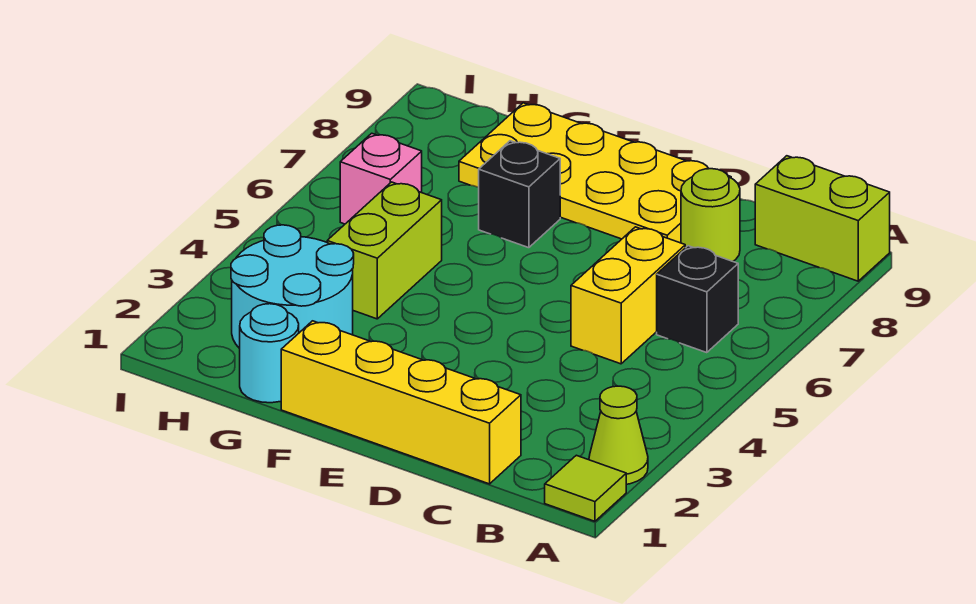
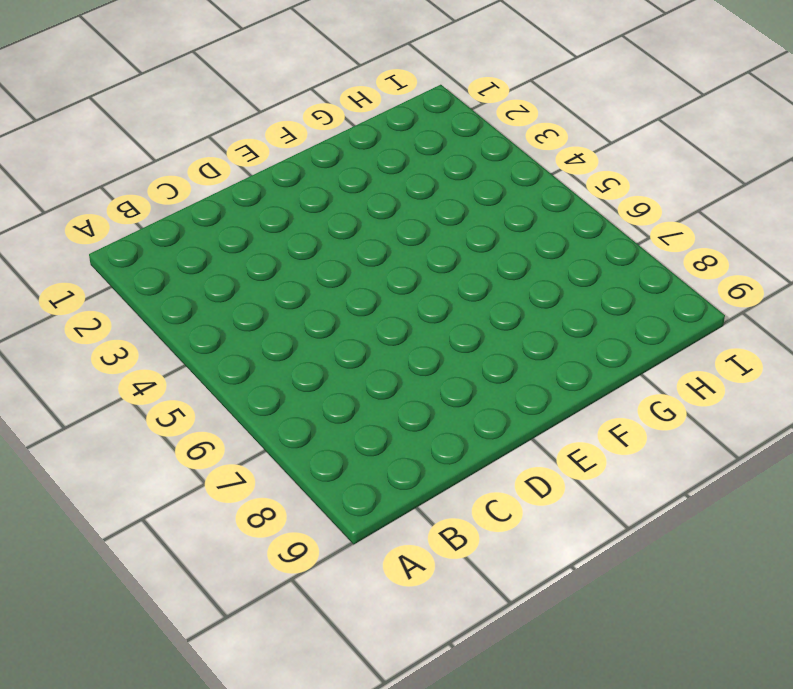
none -> lime 1x1 tile [545,455,626,521]
none -> lime 1x1 cone [589,386,648,484]
none -> lime 1x2 brick [755,156,890,281]

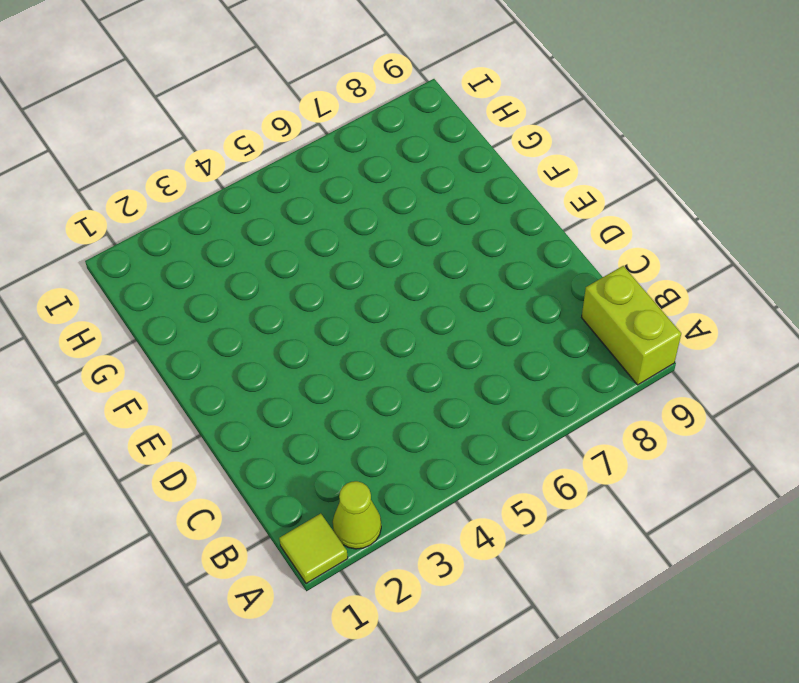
none -> black 1x1 brick [657,246,738,353]
none -> yellow 1x4 brick [281,321,521,484]
none -> yellow 1x2 brick [571,227,685,364]

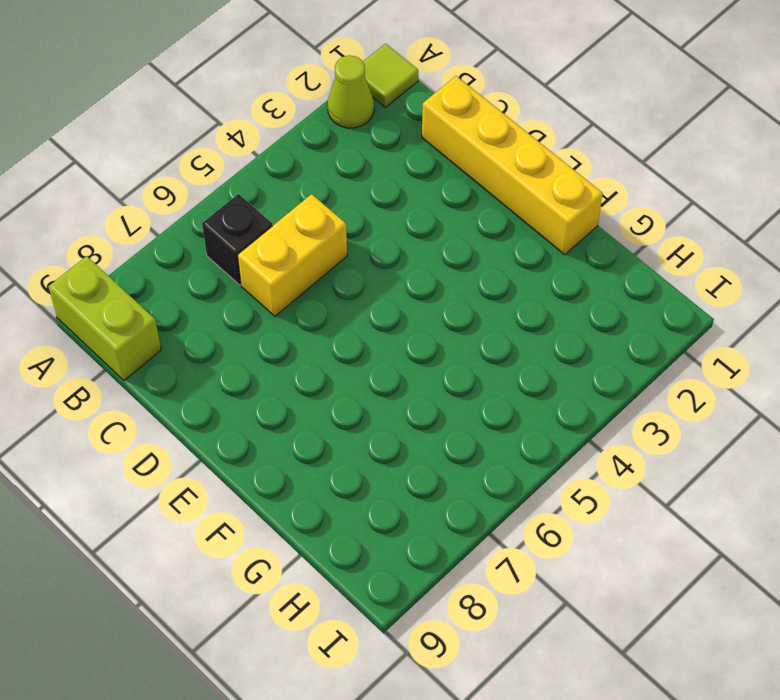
none -> lime 1x1 round brick [681,169,740,261]
none -> yellow 2x4 plate [459,103,731,243]
none -> black 1x1 brick [479,141,560,248]

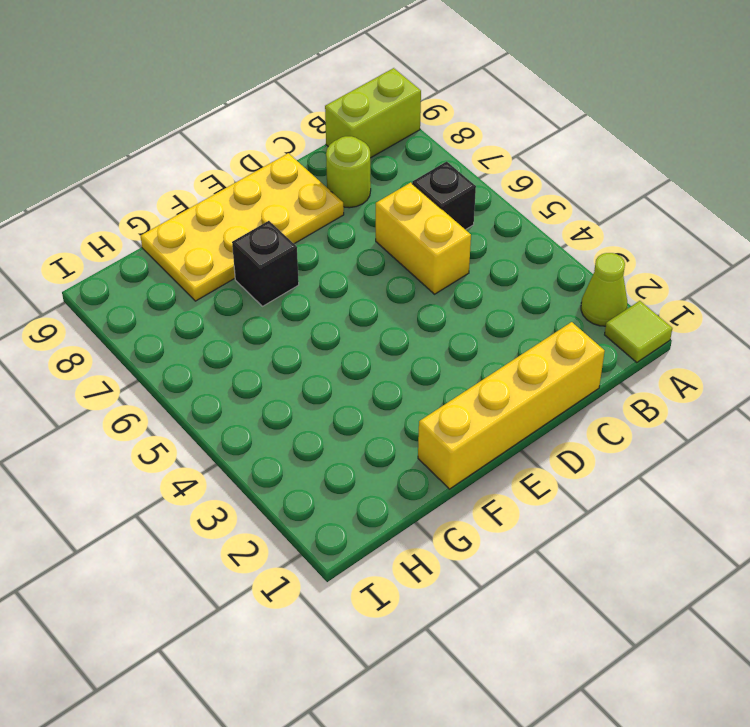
none -> cyan 1x1 round brick [240,304,299,403]
none -> cyan 2x2 round brick [231,225,354,348]
none -> lime 1x2 brick [327,182,442,319]

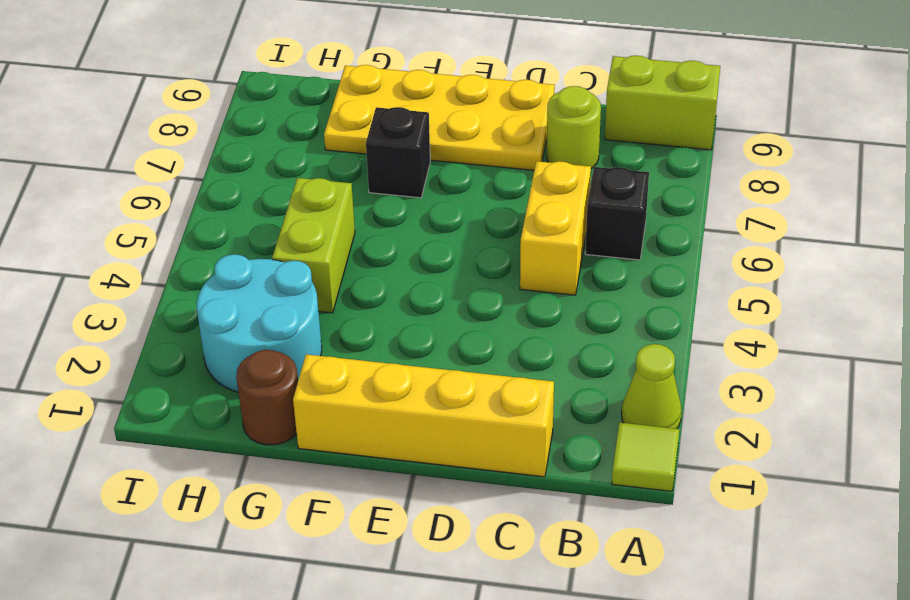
brown 1x1 round brick [236,350,298,445] -> cyan 1x1 round brick [240,304,299,403]
none -> pink 1x1 brick [340,133,422,224]

